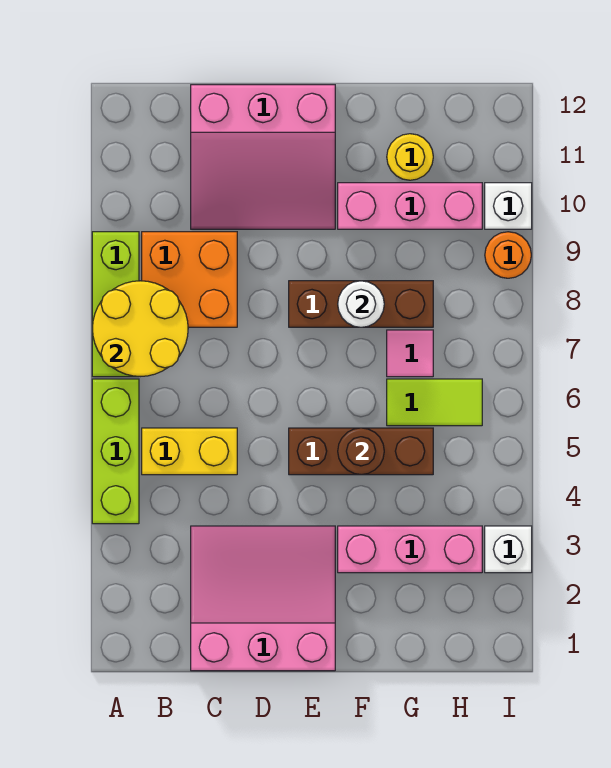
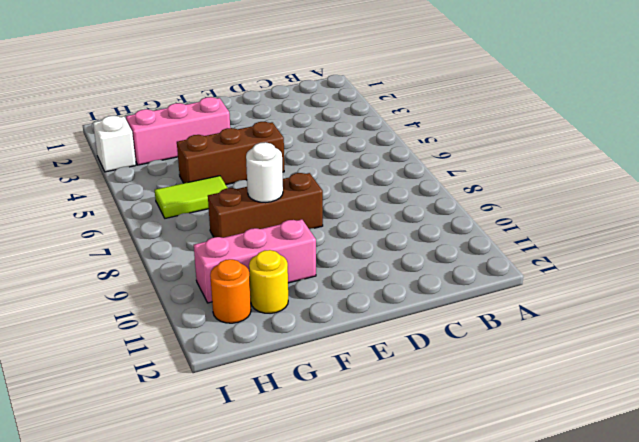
orange 1x1 round brick [210,259,251,323] -> orange 1x1 round brick moved to [485,232,531,278]
none -> lime 1x3 brick [92,379,139,524]
none -> lime 1x3 brick [92,232,139,377]
none -> yellow 1x2 brick [142,428,237,475]

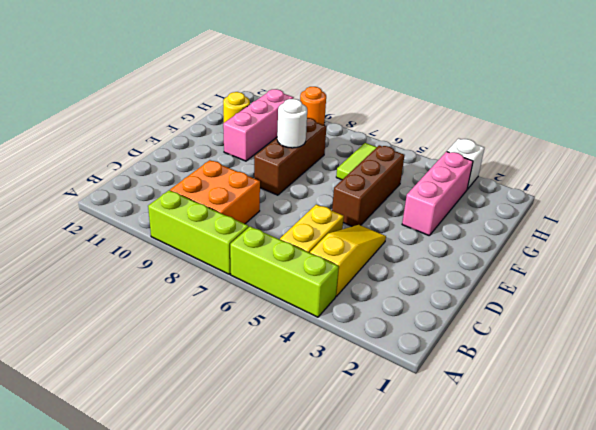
yellow 1x3 slope [310,225,386,296] -> none
none -> pink 3x3 slope [191,526,335,671]
none -> pink 3x3 slope [191,85,335,229]
none -> pink 1x1 tile [387,330,433,377]

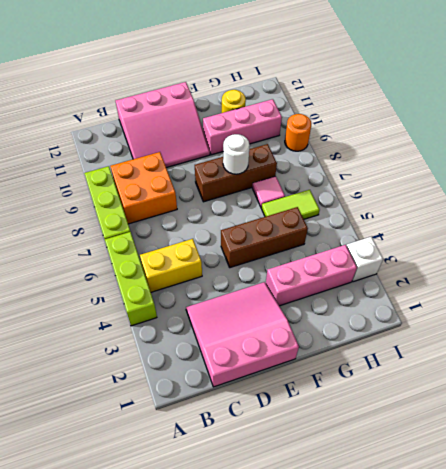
none -> white 1x1 brick [485,183,532,229]
none -> yellow 2x2 round brick [92,281,188,377]
none -> brown 1x1 round brick [338,428,384,475]

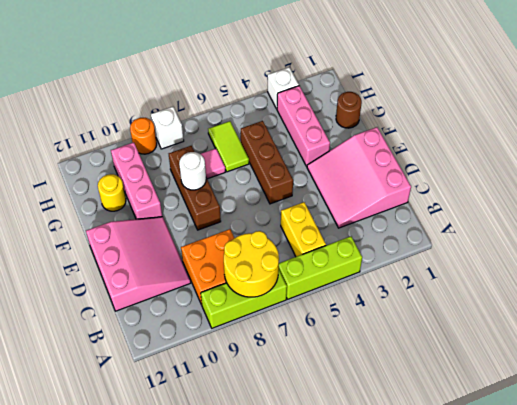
brown 1x1 round brick [336,92,362,128] -> brown 1x1 round brick moved to [338,428,384,475]
white 1x1 brick [151,107,184,149] -> white 1x1 brick moved to [485,183,532,229]

